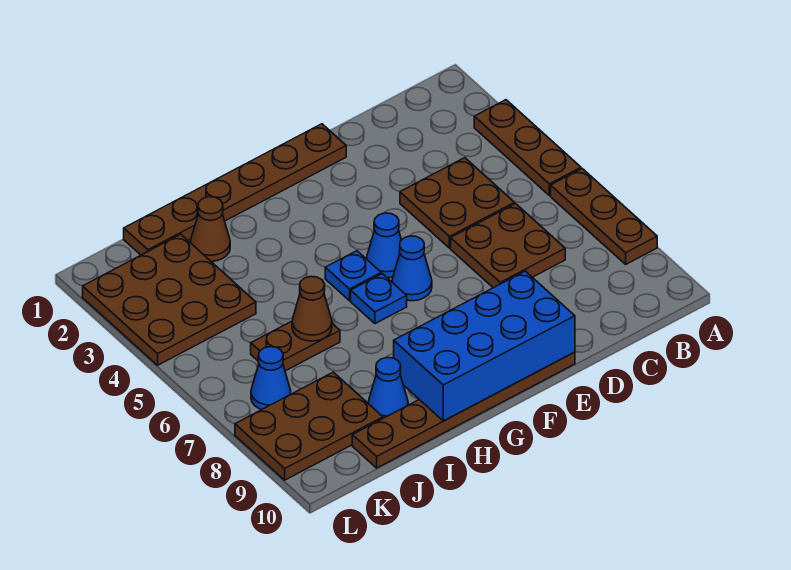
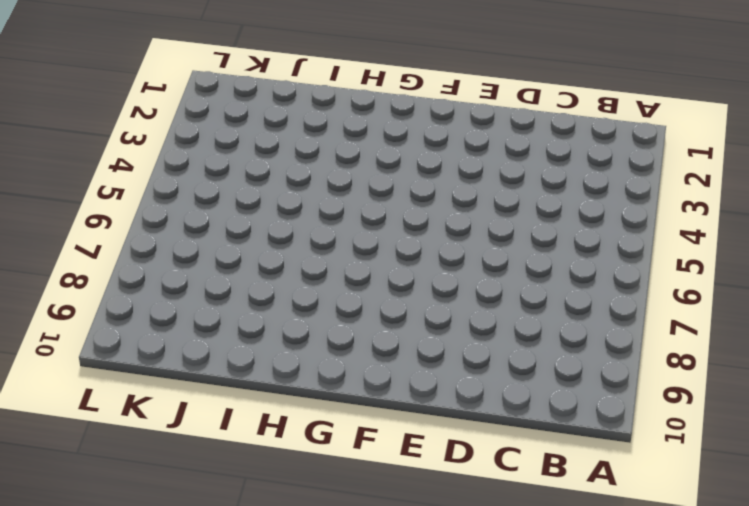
none -> brown 1x3 plate [474,100,581,196]
none -> brown 1x3 plate [551,169,657,264]
none -> brown 2x2 plate [400,158,514,248]

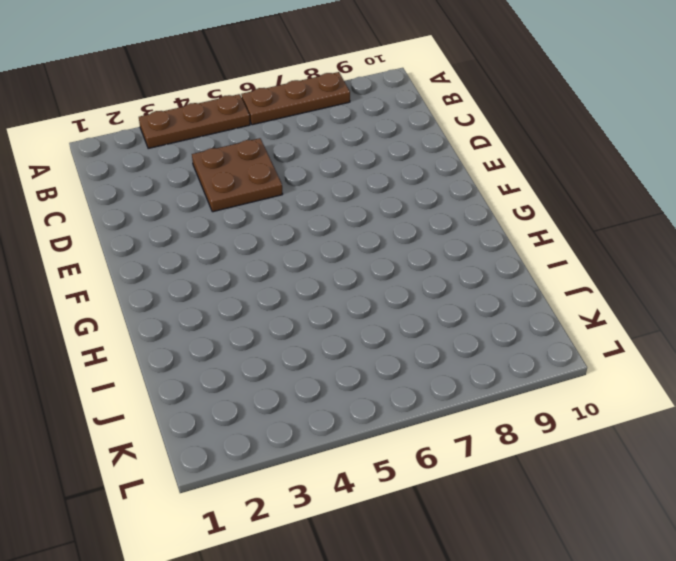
none -> brown 2x2 plate [451,204,565,288]
none -> brown 1x6 plate [124,124,346,255]
none -> brown 1x6 plate [352,352,575,468]

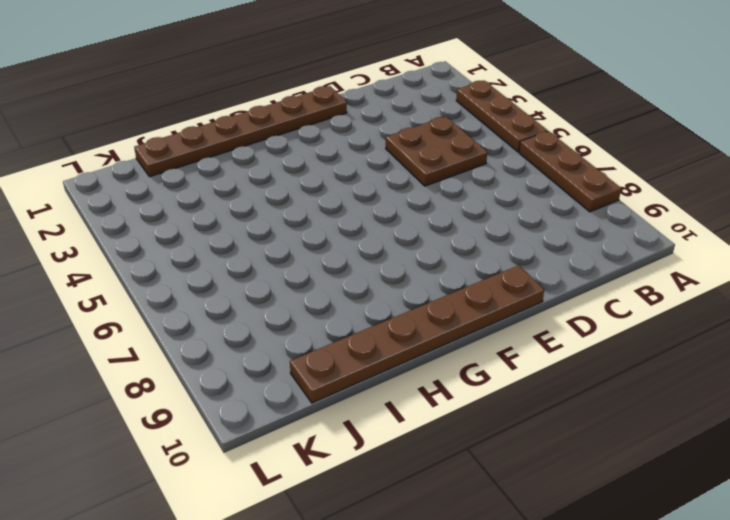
none -> brown 2x2 plate [451,204,565,288]
none -> blue 1x1 cone [367,213,401,278]
none -> blue 1x1 cone [392,236,432,301]

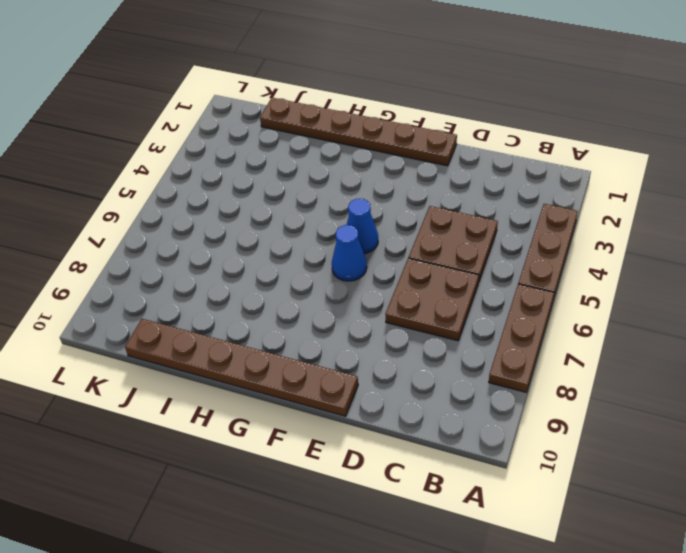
none -> blue 1x1 plate [325,251,381,301]
none -> blue 1x1 plate [351,274,407,324]
none -> brown 1x1 cone [190,197,230,261]

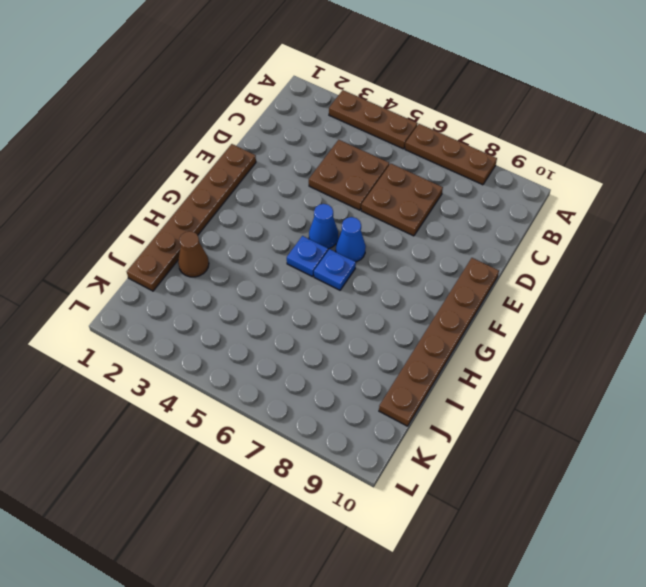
none -> brown 1x2 plate [251,321,340,371]
none -> blue 1x1 cone [368,358,408,418]
none -> brown 3x3 plate [83,234,256,365]

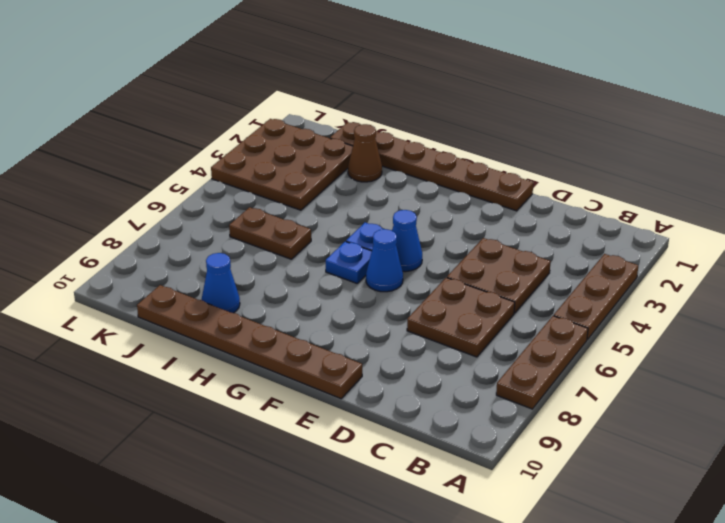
none -> brown 2x3 plate [235,372,383,480]
none -> blue 1x1 cone [251,347,291,410]
none -> blue 2x4 brick [394,271,575,421]

